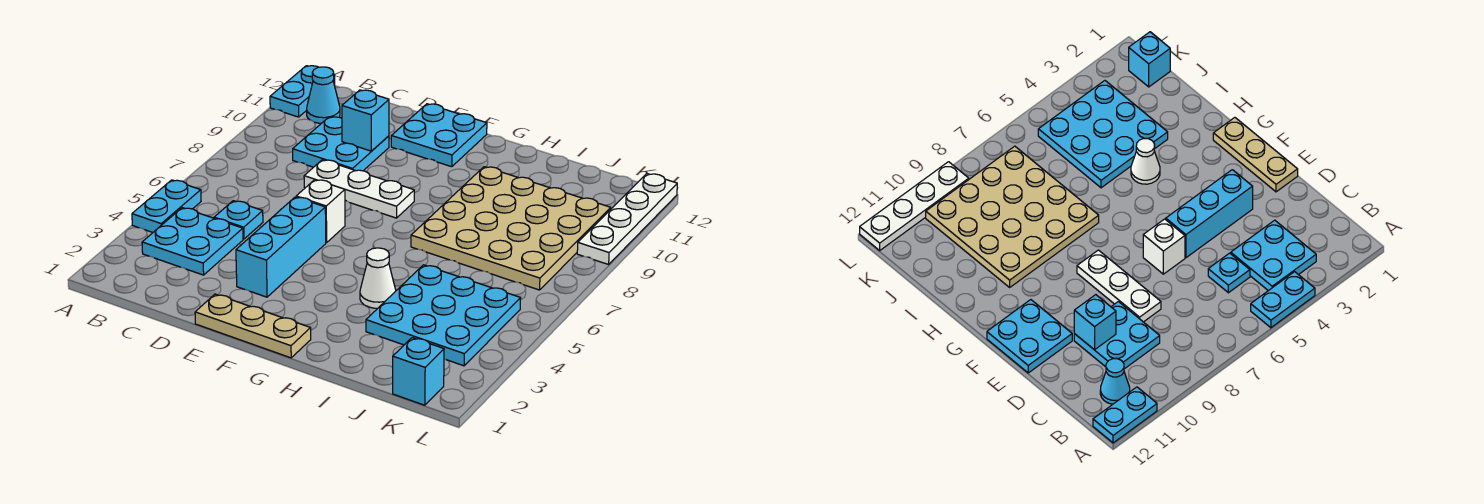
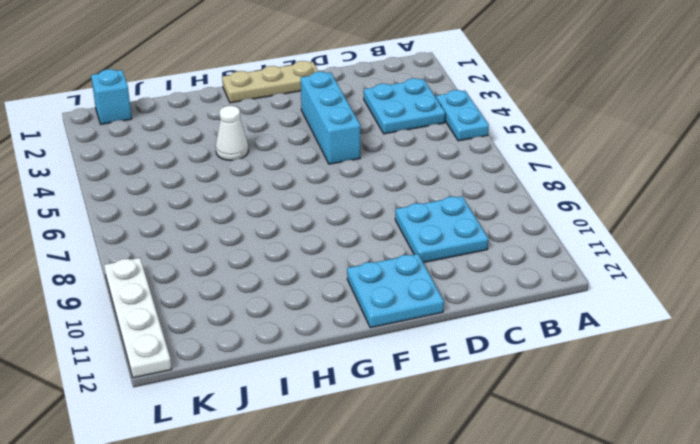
none -> cyan 1x2 plate [270,66,335,117]
none -> cyan 1x1 cone [307,67,340,123]
none -> cyan 1x1 plate [214,201,263,239]

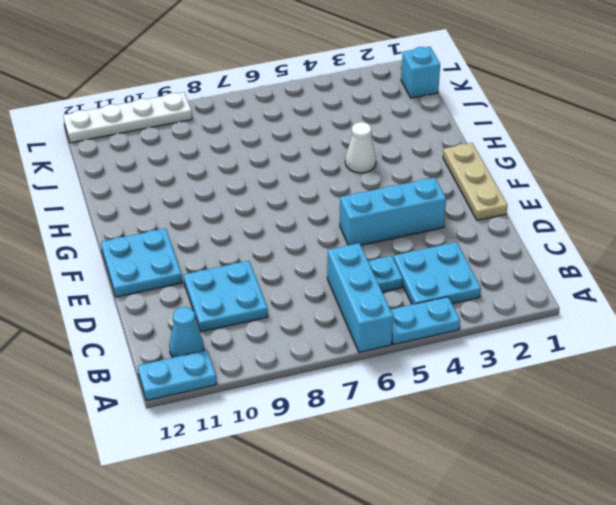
cyan 1x3 brick [327,243,393,352] -> none
none -> white 1x3 plate [304,160,414,218]
none -> white 1x1 brick [296,180,345,243]
none -> tan 4x4 plate [411,167,611,290]

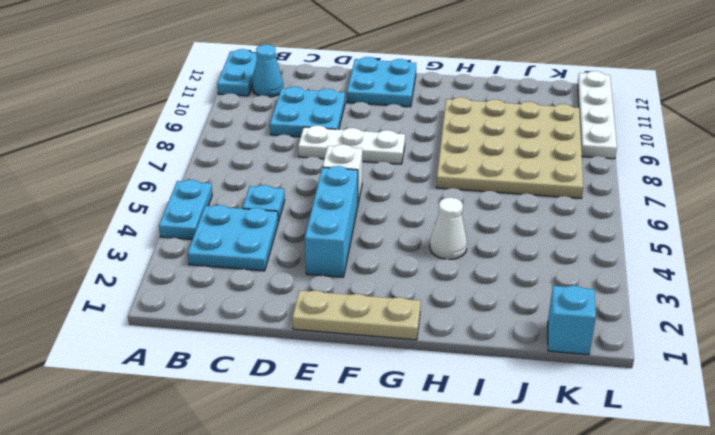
none -> cyan 3x3 plate [366,265,521,366]
none -> cyan 1x1 brick [342,90,389,151]

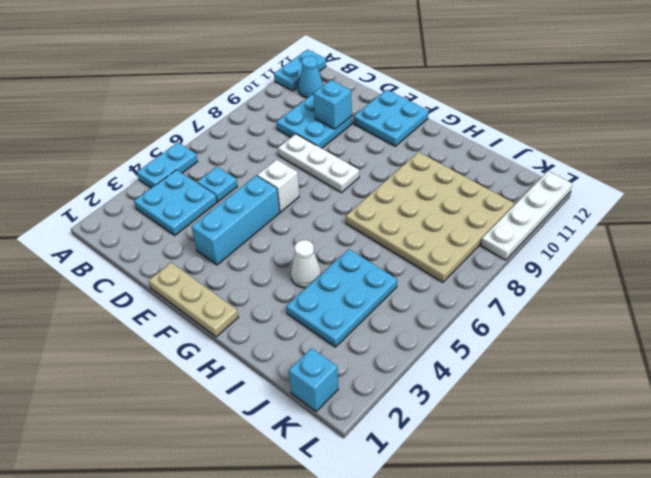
cyan 2x3 plate [286,249,397,347] -> cyan 3x3 plate [366,265,521,366]

